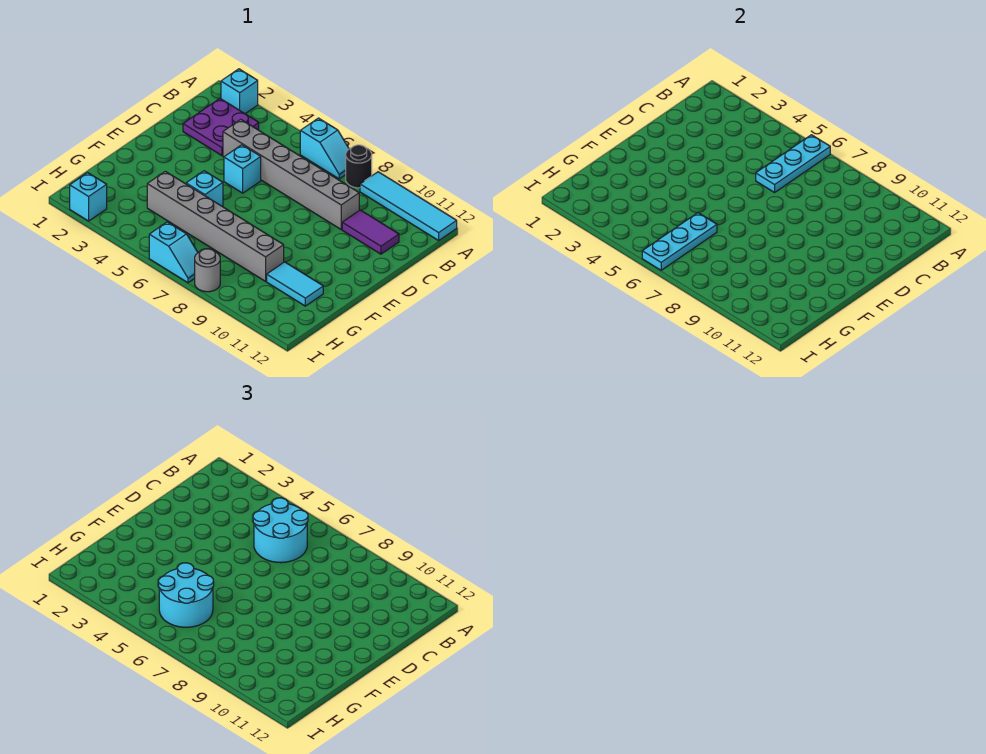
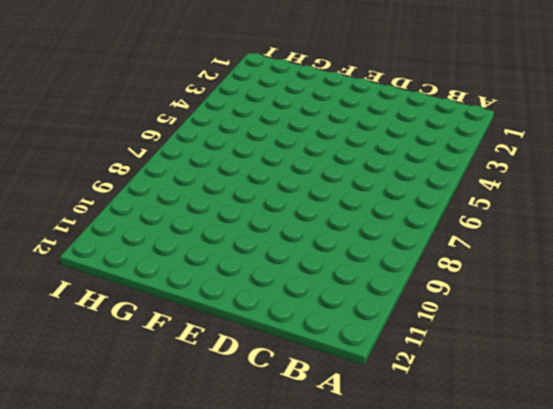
none -> cyan 1x1 brick [221,69,258,114]
none -> cyan 1x2 slope [300,118,349,179]
none -> black 1x1 round brick [346,145,372,188]

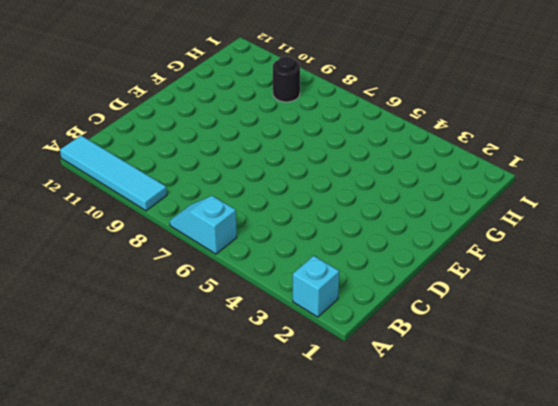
black 1x1 round brick [273,56,300,102] -> black 1x1 round brick moved to [346,145,372,188]
none -> purple 2x2 plate [183,98,259,156]
none -> grey 1x6 brick [223,120,359,229]
none -> purple 1x2 tile [342,210,399,254]

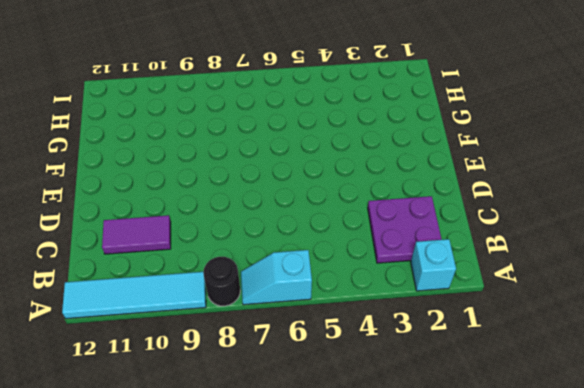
none -> grey 1x6 brick [223,120,359,229]
none -> cyan 1x1 brick [224,145,261,193]
none -> cyan 1x1 brick [186,171,223,207]

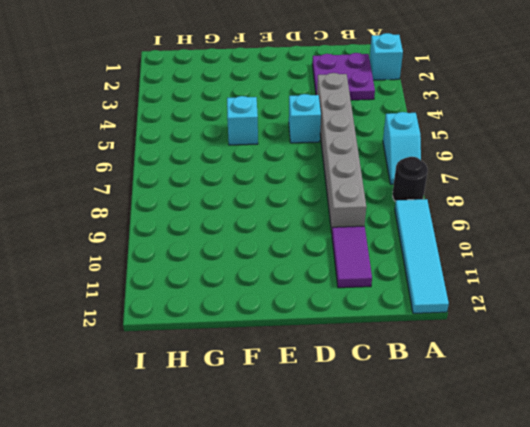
none -> grey 1x6 brick [147,171,284,281]
none -> cyan 1x2 tile [267,262,323,306]
none -> cyan 1x1 brick [70,173,107,221]

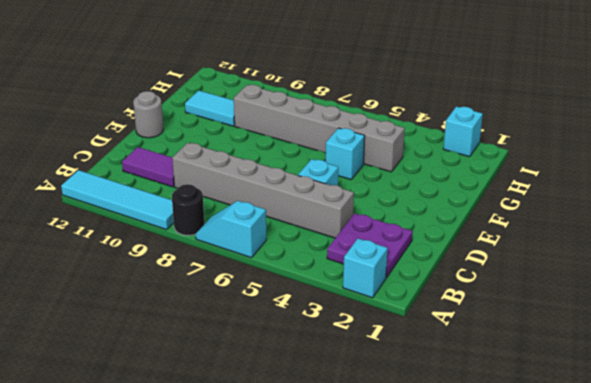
grey 1x1 round brick [133,91,163,138] -> grey 1x1 round brick moved to [195,249,220,292]
none -> cyan 1x2 slope [149,222,198,283]
none -> cyan 1x3 plate [756,135,830,193]
none -> cyan 1x3 plate [642,213,717,270]

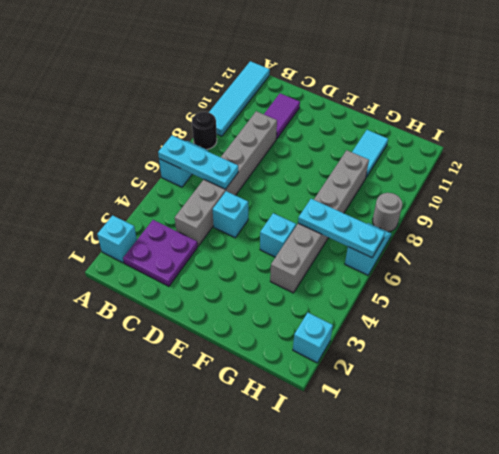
none -> cyan 2x2 round brick [253,498,308,563]
none -> cyan 2x2 round brick [159,563,214,627]

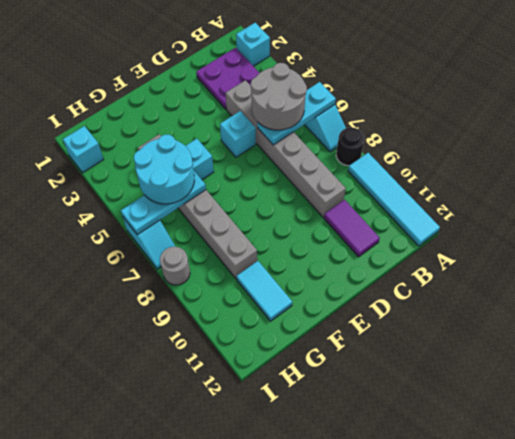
grey 2x2 round brick [251,63,307,130] -> cyan 2x2 round brick [253,498,308,563]

